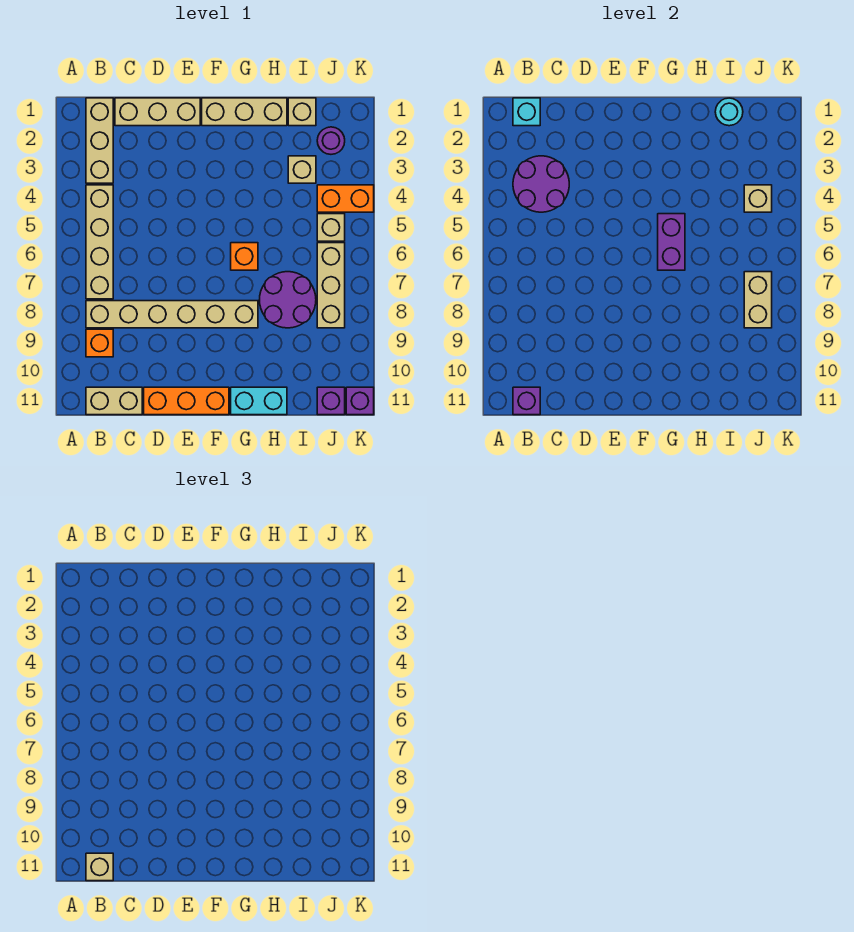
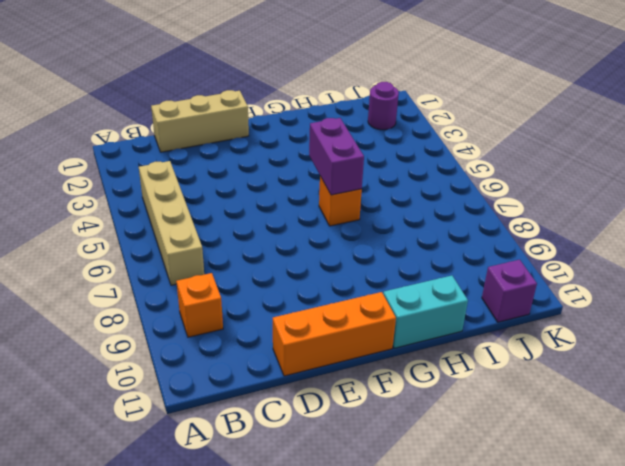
none -> tan 1x3 brick [86,98,113,183]
none -> tan 1x6 brick [86,301,258,328]
none -> tan 1x2 brick [86,387,142,415]

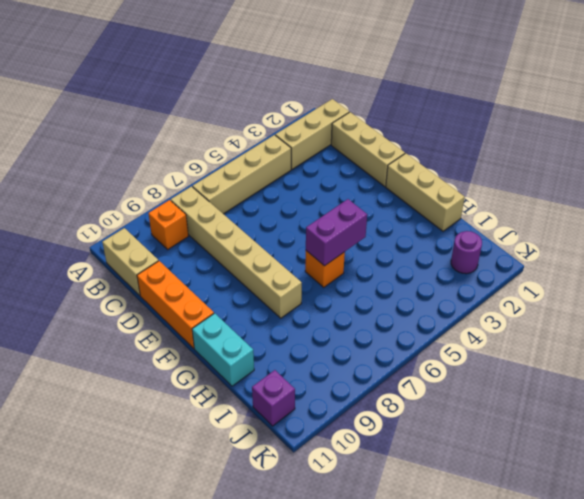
none -> purple 2x2 round brick [259,272,316,328]
none -> tan 1x1 brick [288,98,316,126]
none -> tan 1x1 brick [288,156,316,183]

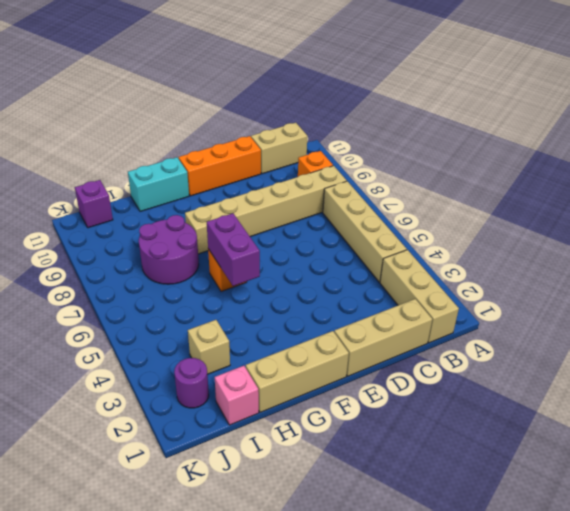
pink 1x1 brick [215,366,259,425] -> tan 1x1 brick [288,98,316,126]
none -> orange 1x2 brick [317,185,374,212]
none -> tan 1x1 brick [317,214,345,241]
none -> tan 1x3 brick [317,243,345,328]

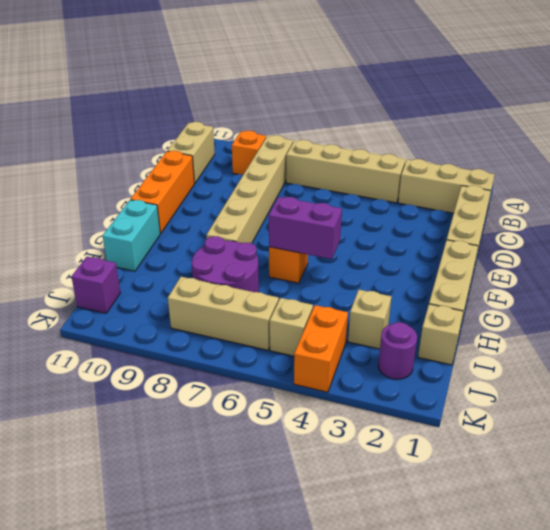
none -> purple 1x1 brick [346,387,374,415]
none -> cyan 1x1 brick [513,98,540,126]
none -> purple 2x2 round brick [513,156,569,212]

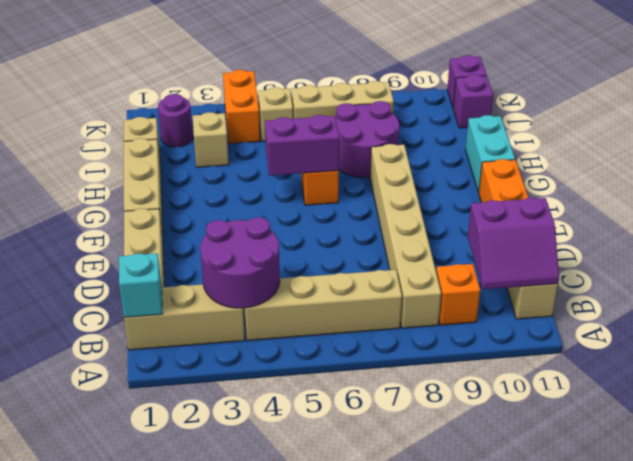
purple 2x2 slope [468,198,559,289] -> purple 1x1 brick [513,387,540,415]
none -> cyan 1x1 round brick [715,98,743,126]
none -> tan 1x1 brick [744,185,772,212]
none -> tan 1x2 brick [744,272,772,328]

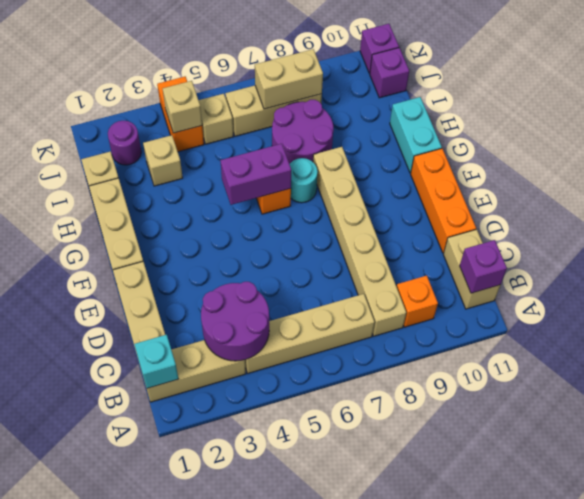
cyan 1x1 round brick [290,158,318,203] -> cyan 1x1 round brick moved to [715,98,743,126]
none -> tan 1x1 brick [86,853,113,881]

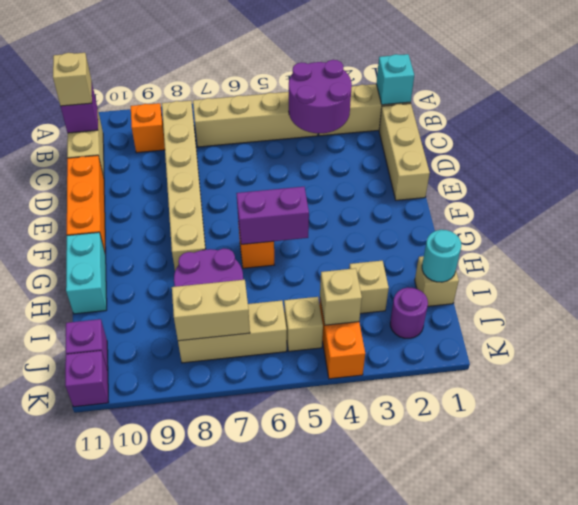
none -> tan 1x3 brick [202,98,287,126]

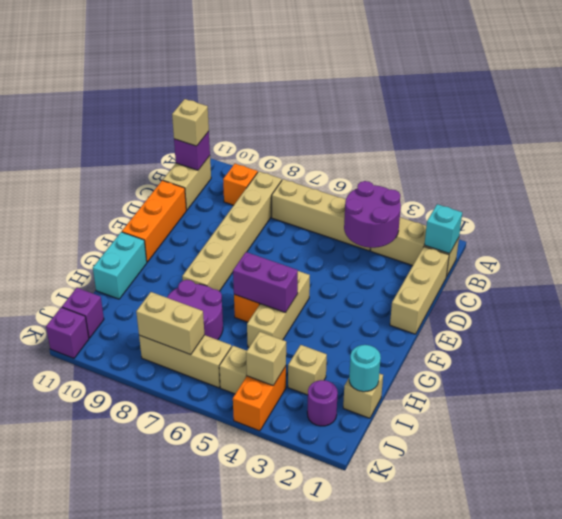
tan 1x3 brick [247,271,310,347] -> tan 1x3 brick moved to [202,98,287,126]

